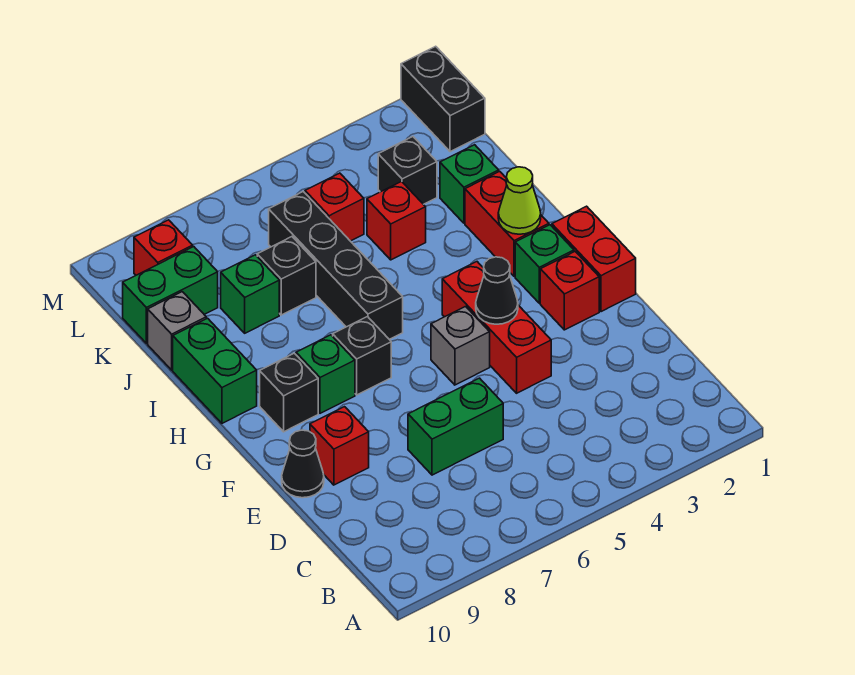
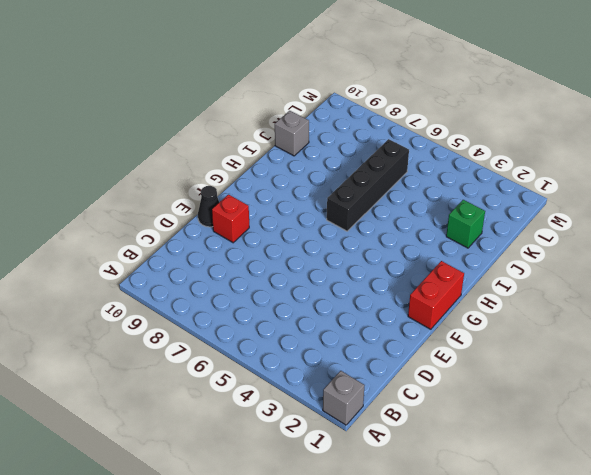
grey 1x1 brick [323,371,365,425] -> grey 1x1 brick moved to [431,307,490,385]
none -> green 1x2 brick [408,378,503,475]
none -> red 1x3 brick [442,262,551,393]
none -> red 1x1 brick [540,252,599,330]

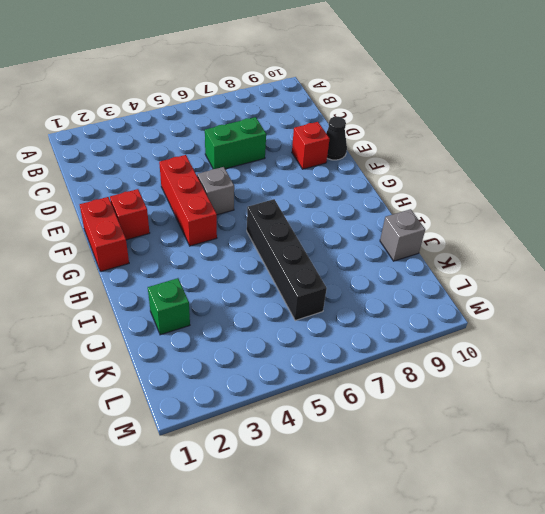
none -> green 1x1 brick [515,225,574,303]
none -> black 1x1 brick [333,317,391,395]
none -> green 1x1 brick [296,335,355,413]

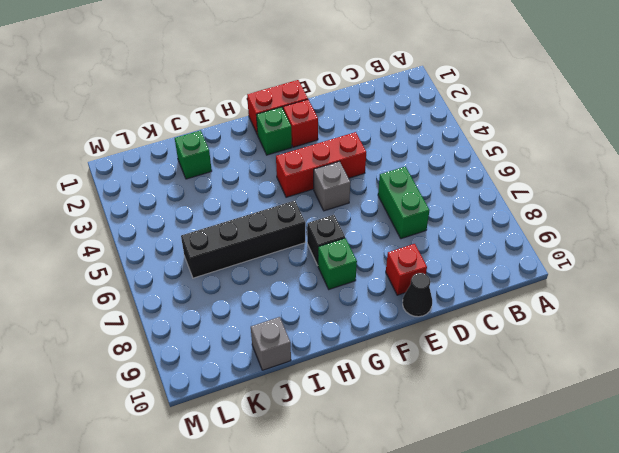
none -> black 1x1 brick [260,353,318,432]
none -> red 1x2 brick [465,171,549,277]
none -> green 1x2 brick [173,318,257,423]

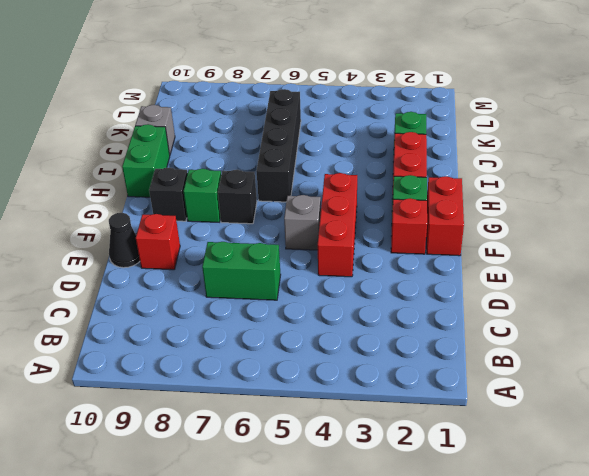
none -> red 1x1 brick [367,182,426,260]
none -> black 1x1 brick [257,237,316,315]
none -> green 1x1 brick [221,255,279,333]

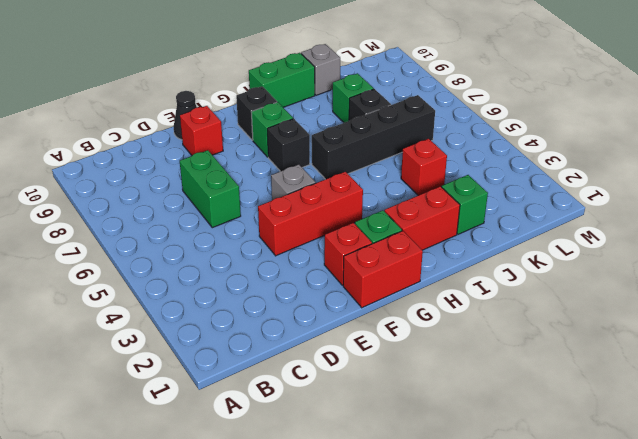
none -> black 1x1 brick [378,137,437,204]
none -> red 1x1 brick [305,173,364,241]
none -> green 1x2 brick [123,247,218,343]

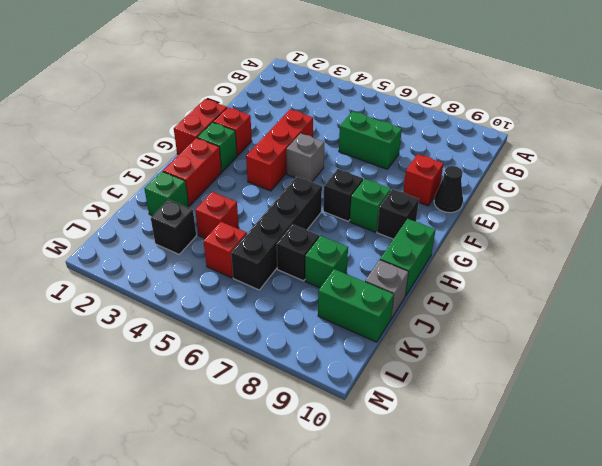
none -> black 1x2 brick [401,46,485,152]
none -> red 1x1 brick [134,220,193,275]
none -> black 1x1 cone [476,257,518,324]

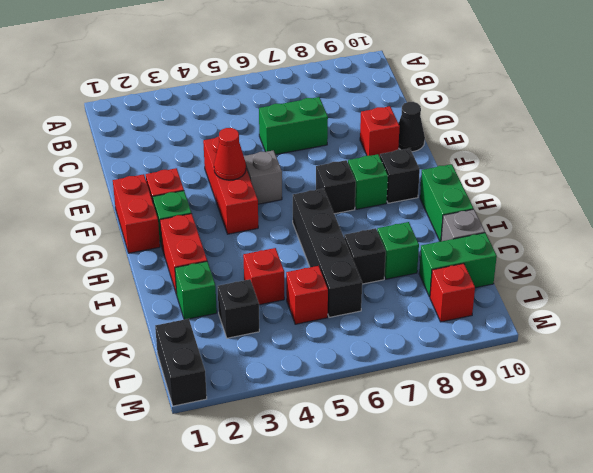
red 1x1 cone [214,128,246,180] -> black 1x1 cone [476,257,518,324]
none -> lime 1x1 cone [498,167,541,234]

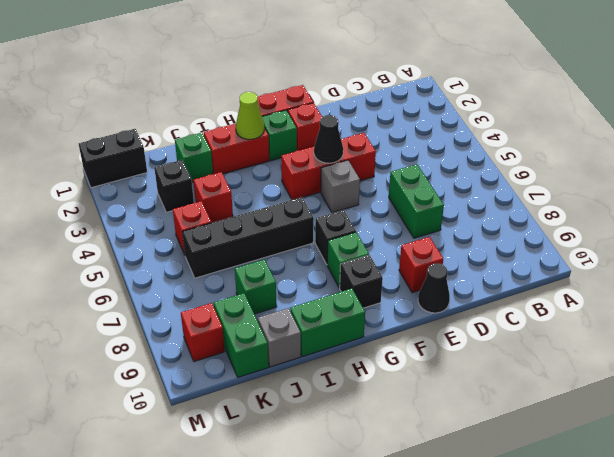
none -> black 1x1 brick [257,237,316,315]

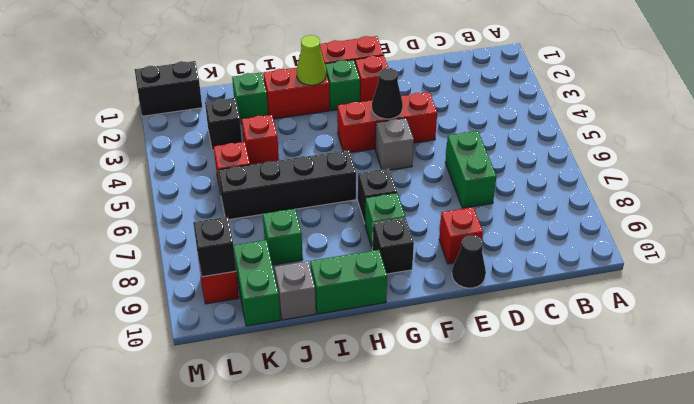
black 1x1 brick [193,217,236,277] -> black 1x1 brick moved to [257,237,316,315]

